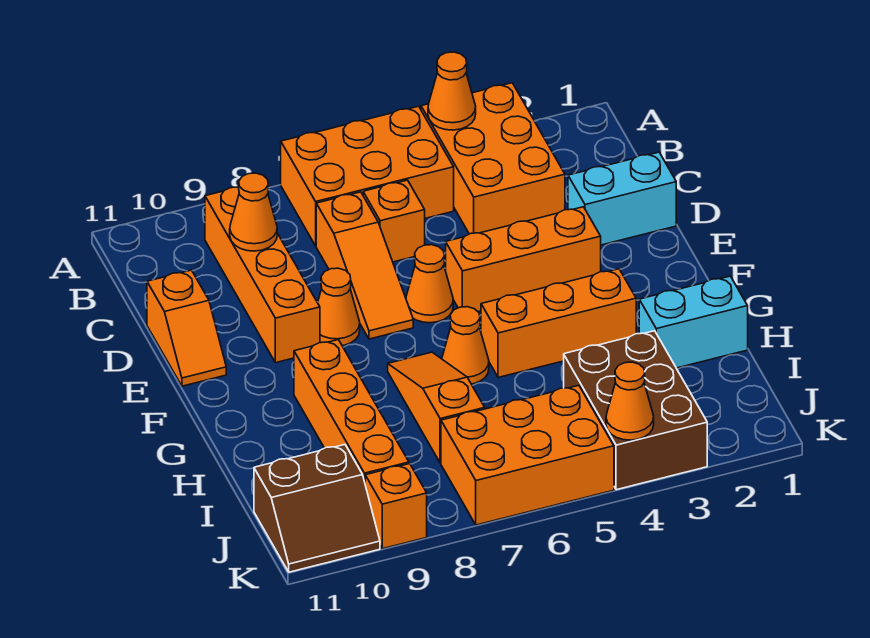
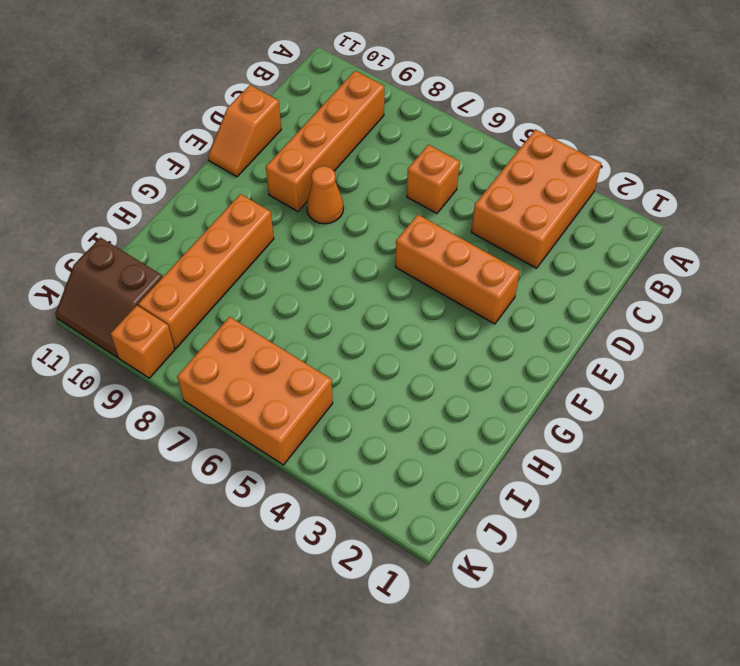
none -> orange 2x3 brick [281,106,454,246]
none -> orange 1x3 slope [316,192,413,339]
none -> cyan 1x2 brick [568,152,676,245]

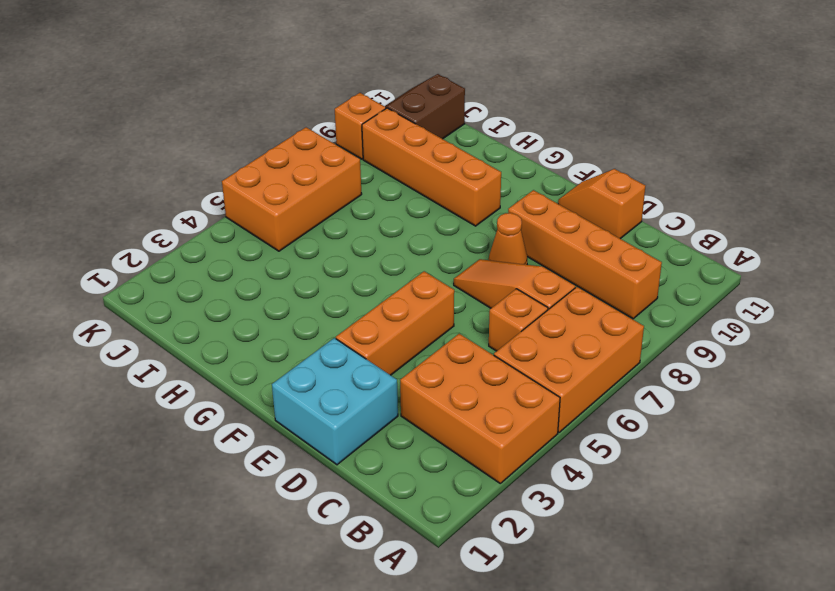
cyan 2x2 brick [272,338,398,465] -> cyan 1x2 brick [568,152,676,245]
none -> orange 1x1 cone [406,245,453,323]
none -> orange 1x3 brick [481,269,636,377]
none -> orange 1x1 cone [442,307,489,384]

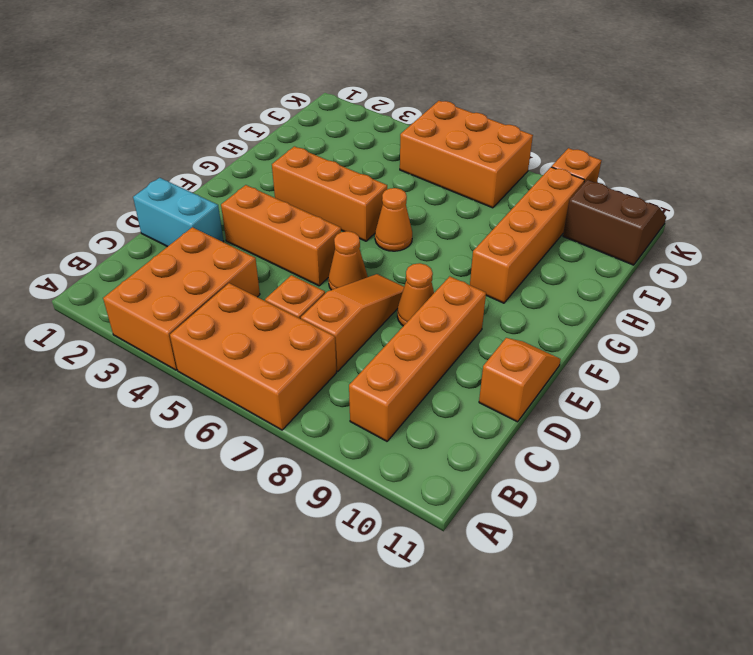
none -> orange 1x3 slope [388,352,485,463]
none -> cyan 1x2 brick [639,276,748,368]
none -> brown 2x3 brick [564,331,707,490]

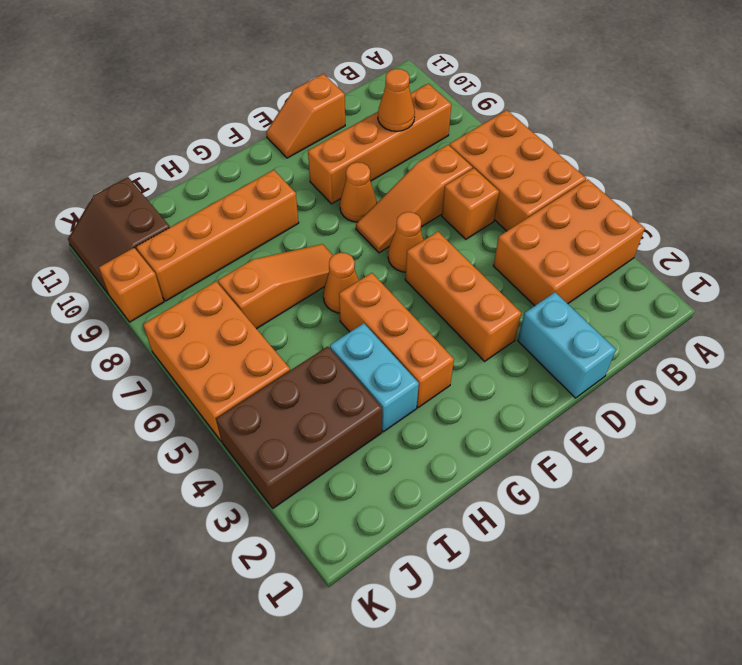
cyan 1x2 brick [330,323,419,432] -> cyan 1x2 brick moved to [639,276,748,368]
none -> orange 1x1 cone [428,52,476,130]
none -> orange 1x1 cone [606,362,654,440]

